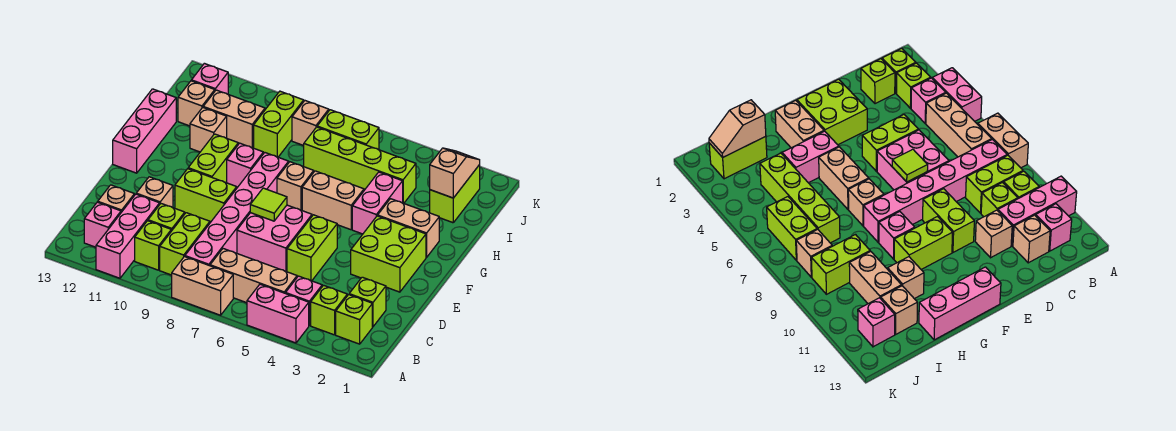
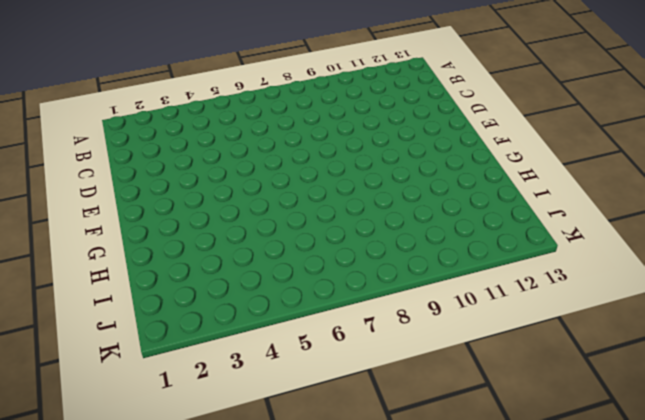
none -> pink 1x2 brick [247,284,309,343]
none -> tan 1x2 brick [172,257,233,315]
none -> pink 1x3 brick [96,194,160,278]
none -> lime 1x1 brick [336,295,372,344]

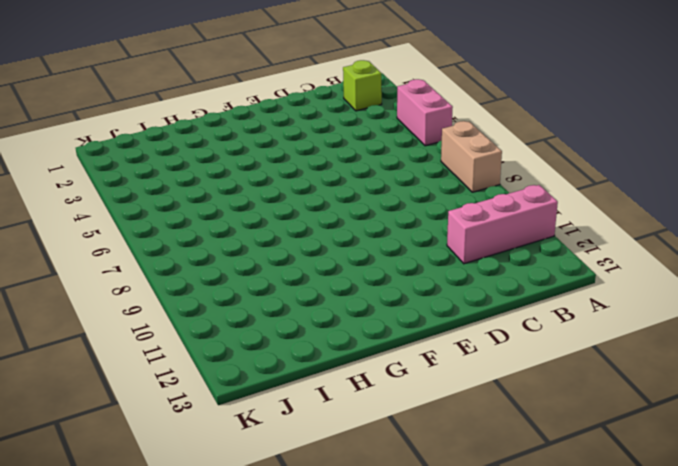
none -> lime 1x1 brick [311,285,347,335]
none -> pink 1x1 brick [286,276,322,325]
none -> tan 1x3 brick [210,249,297,303]
none -> pink 1x6 brick [185,153,289,266]

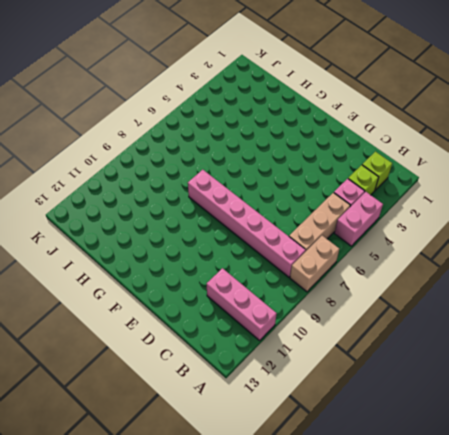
none -> lime 1x2 brick [160,213,210,275]
none -> lime 1x1 brick [135,221,171,270]
none -> pink 1x1 brick [84,202,121,247]
none -> lime 1x1 brick [349,277,386,327]

